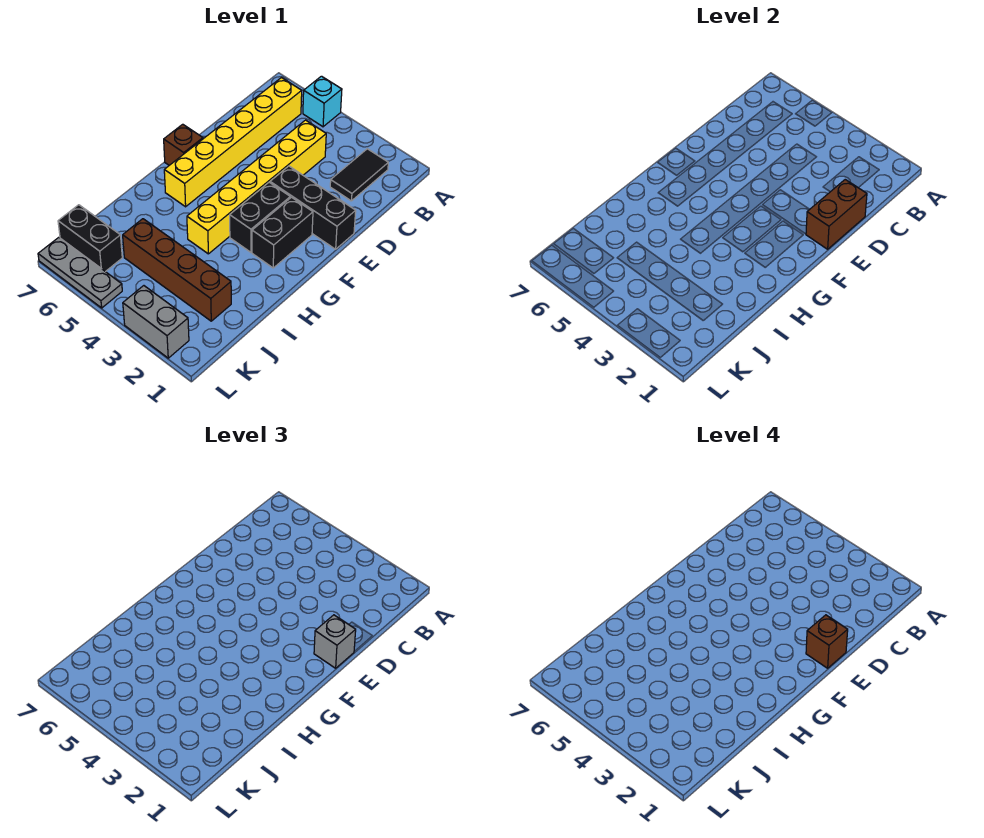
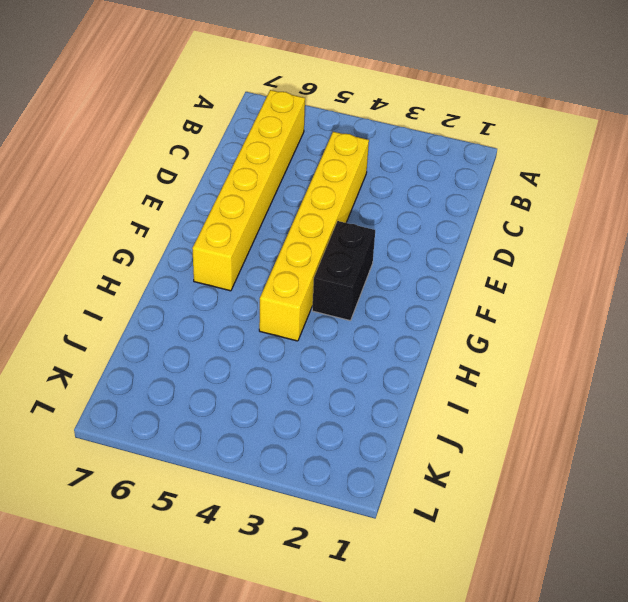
none -> cyan 1x1 brick [303,76,342,127]
none -> black 1x2 tile [330,149,388,201]
none -> black 1x3 brick [270,166,356,249]

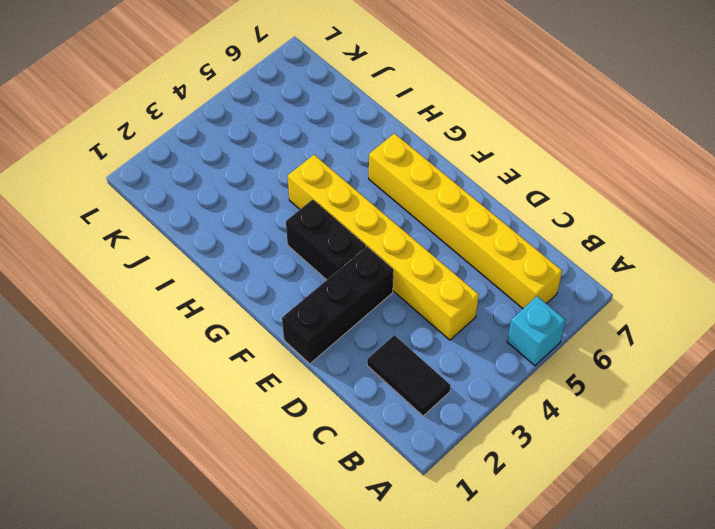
none -> black 1x2 brick [252,197,313,268]
none -> brown 1x1 brick [164,124,203,165]
none -> brown 1x4 brick [123,219,231,321]

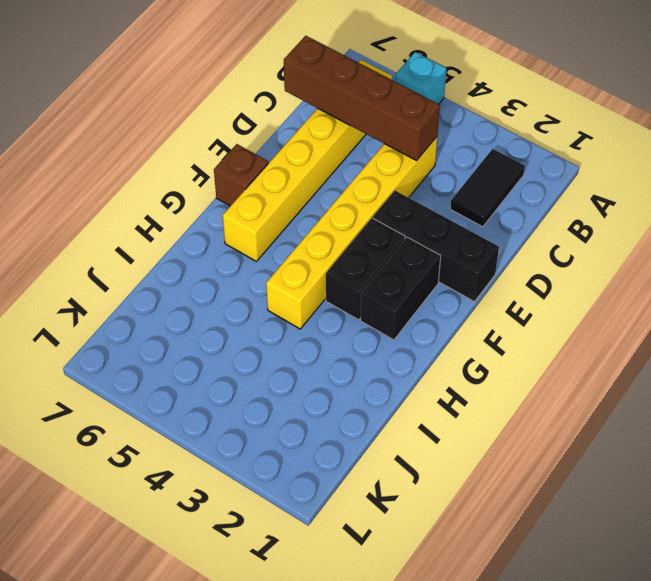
brown 1x4 brick [284,36,440,161] -> brown 1x4 brick moved to [123,219,231,321]
none -> black 1x2 brick [58,205,122,272]
none -> grey 1x2 brick [123,286,189,358]
none -> grey 1x3 plate [38,237,122,308]

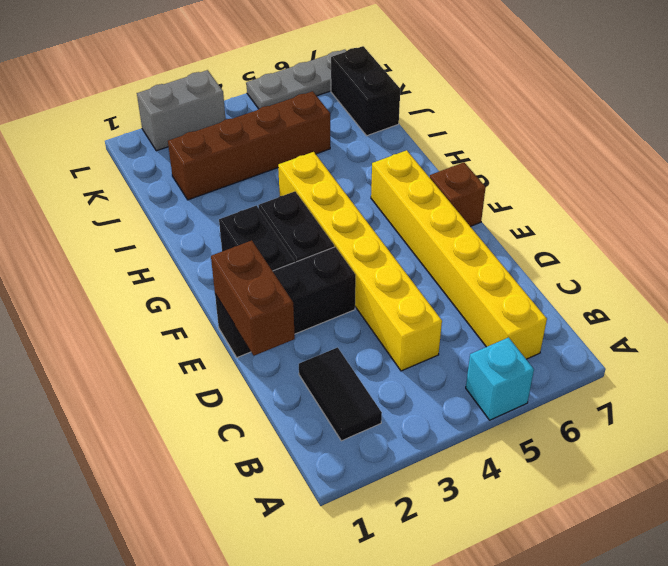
black 1x2 brick [331,46,400,136] -> black 1x2 brick turned to [58,205,122,272]
none -> grey 1x1 brick [314,615,356,668]
none -> brown 1x1 brick [806,615,848,668]

